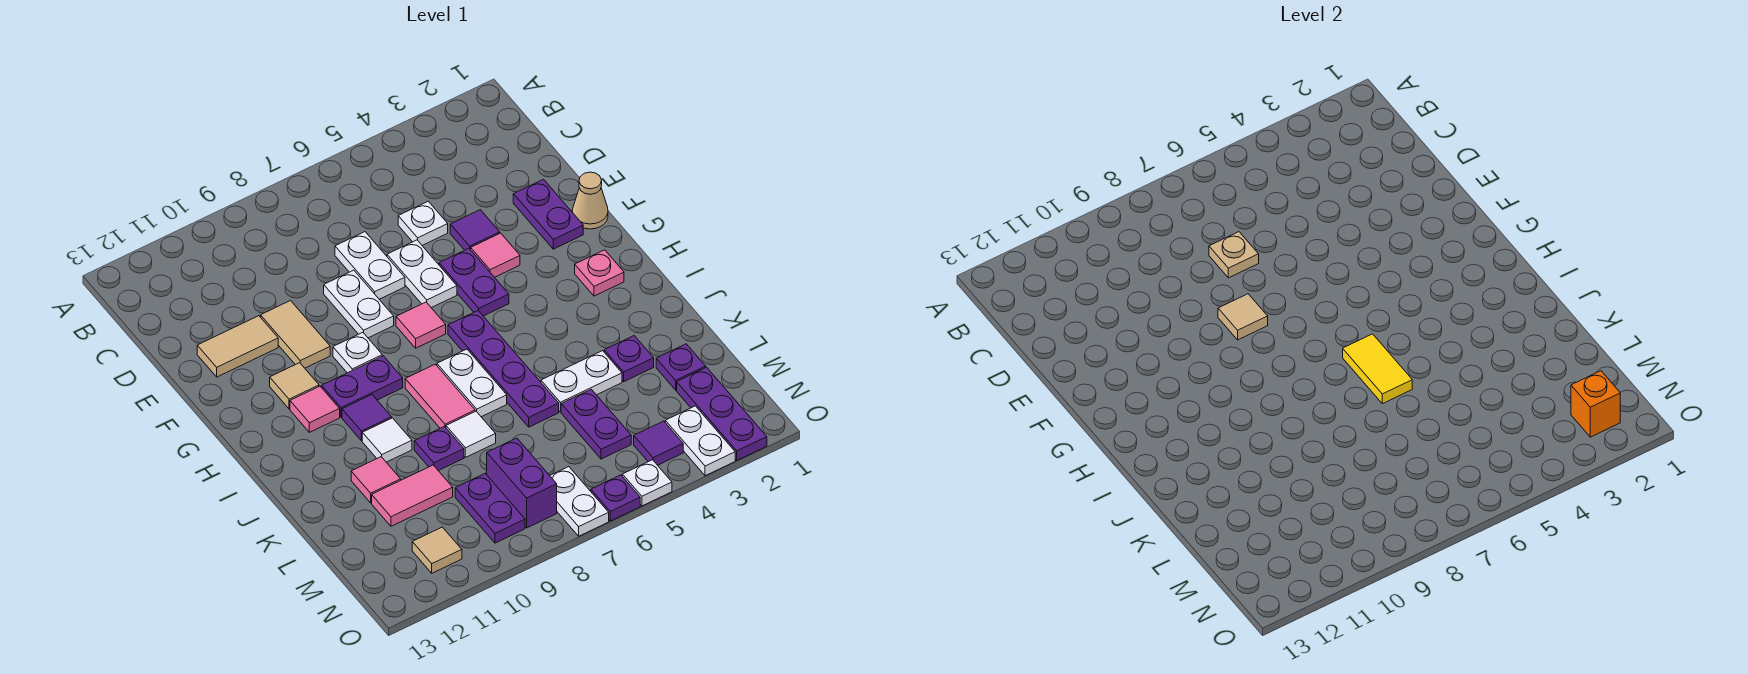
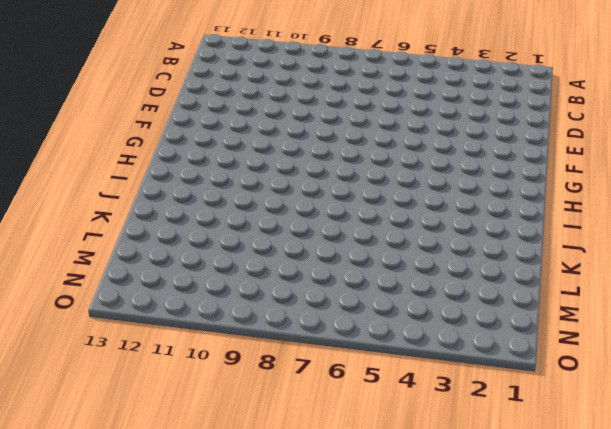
none -> white 1x1 plate [398,201,448,245]
none -> white 1x2 plate [335,232,405,299]
none -> purple 1x2 plate [513,179,583,249]
none -> purple 1x1 tile [450,210,500,250]

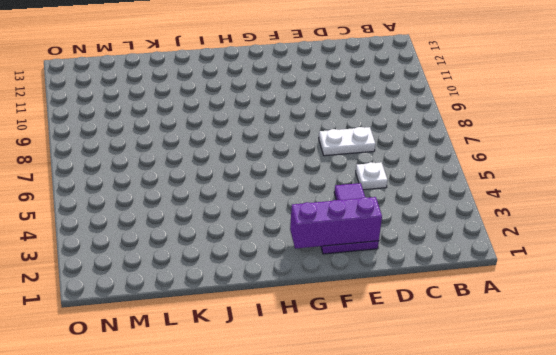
purple 1x3 brick [290,197,382,249] -> none
none -> white 1x2 plate [387,240,457,308]
none -> white 1x2 plate [324,270,394,338]
none -> tan 1x2 tile [261,301,330,368]
none -> tan 1x2 tile [197,316,278,377]

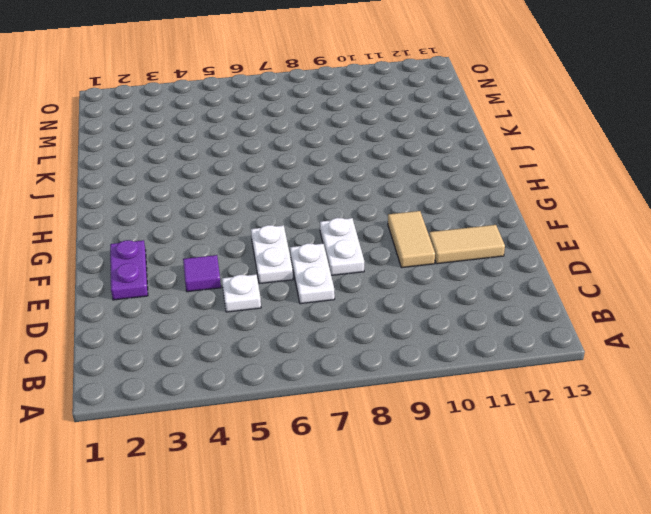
none -> tan 1x1 cone [572,172,608,229]
none -> pink 1x1 tile [471,233,520,277]
none -> purple 1x2 plate [439,248,509,316]
none -> pink 1x1 tile [396,302,446,348]

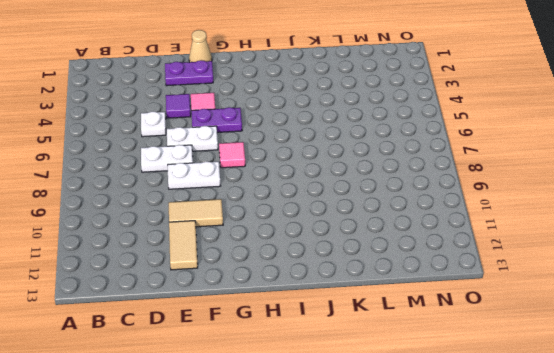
none -> white 1x1 plate [333,333,382,373]
none -> tan 1x1 tile [270,363,319,409]
none -> pink 1x1 plate [575,250,624,296]
none -> purple 1x4 plate [448,311,559,427]

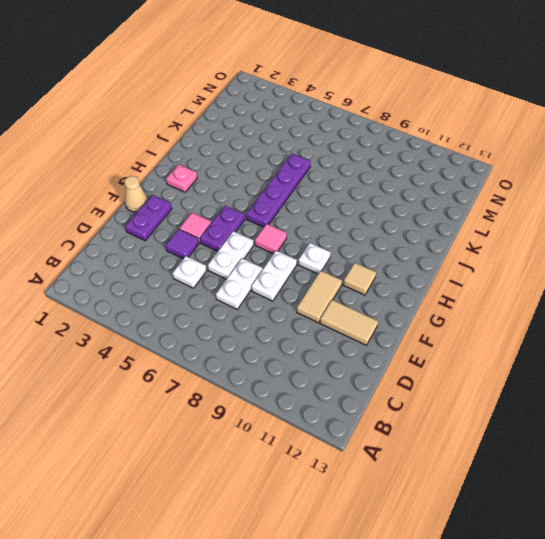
none -> purple 1x2 plate [322,356,403,417]
none -> pink 1x1 tile [290,386,340,432]
none -> white 1x2 plate [437,349,507,417]
none -> pink 1x2 tile [405,364,475,428]

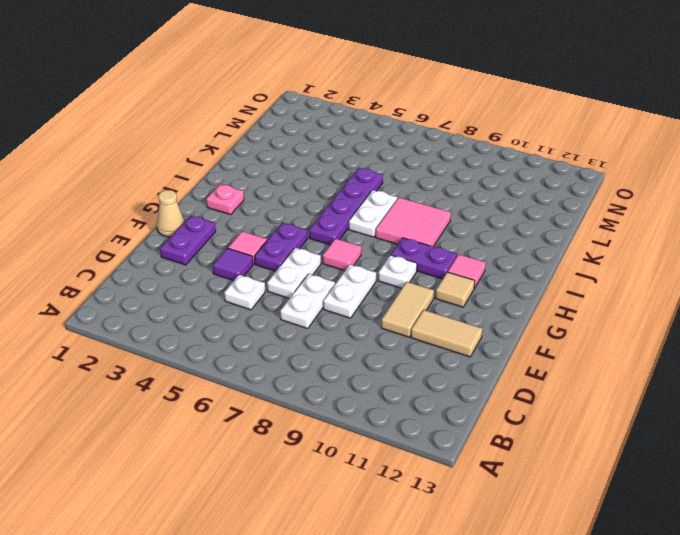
pink 2x2 tile [375,198,451,247] -> pink 1x2 tile [405,364,475,428]
none -> purple 1x1 tile [342,395,392,441]
none -> white 1x1 tile [362,418,412,462]
none -> purple 1x1 plate [604,336,654,382]
none -> white 1x2 plate [541,351,622,412]

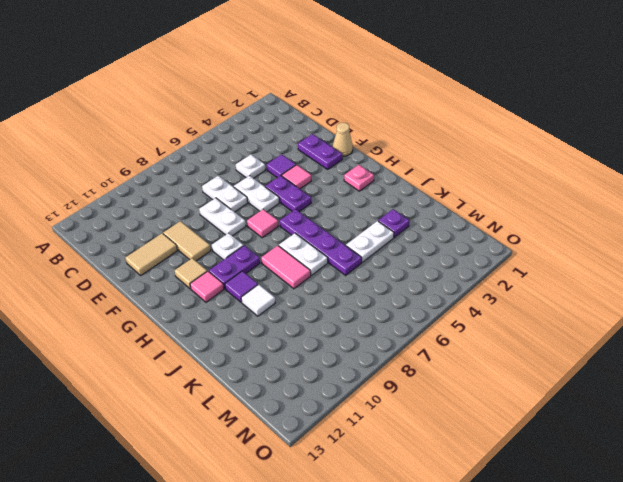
none -> white 1x1 tile [446,411,496,457]
none -> purple 1x1 plate [414,426,464,471]
none -> pink 1x1 tile [351,457,401,503]
none -> purple 1x1 plate [656,344,706,390]

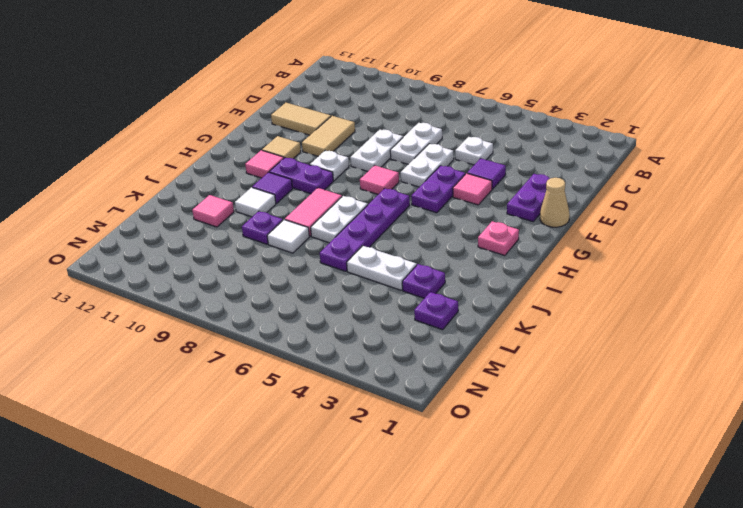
none -> purple 1x2 plate [561,389,631,459]
none -> pink 1x2 tile [372,465,453,526]
none -> purple 1x3 plate [677,367,767,460]
none -> purple 1x2 brick [487,438,557,528]

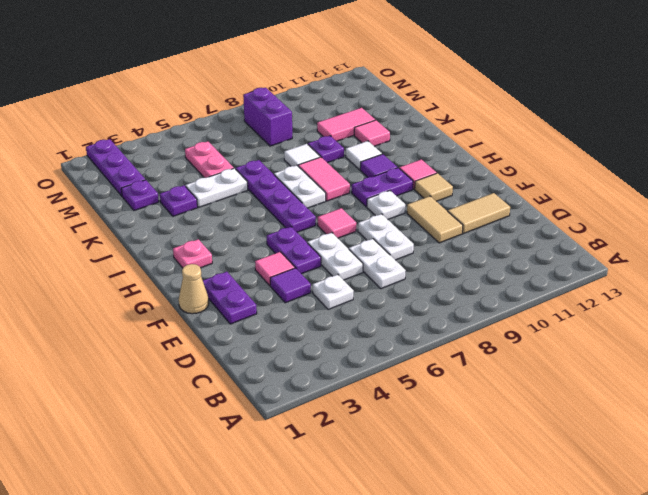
pink 1x2 plate [185,141,234,178] -> purple 1x2 plate [561,389,631,459]
none -> purple 1x2 plate [455,474,525,543]
none -> white 1x2 plate [665,406,735,476]
none -> purple 1x1 tile [634,421,683,465]
none -> white 1x2 plate [550,467,609,536]

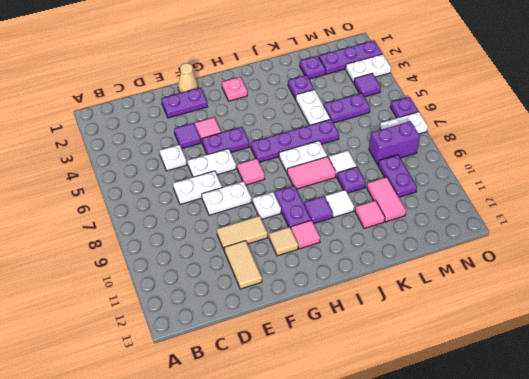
purple 1x2 plate [378,155,417,197] -> purple 1x2 plate turned to [455,474,525,543]
none -> tan 1x1 tile [412,527,462,573]
none -> white 1x1 plate [622,460,672,506]
none -> tan 1x1 plate [1209,232,1259,278]
none -> tan 1x1 tile [1218,294,1268,340]

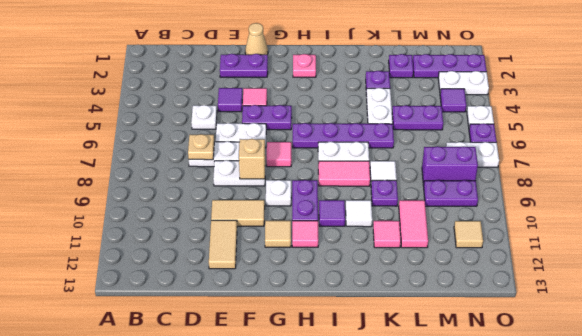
tan 1x1 brick [239,139,265,179] -> tan 1x1 tile [1218,294,1268,340]
none -> yellow 1x2 tile [1343,334,1412,404]
none -> orange 1x1 brick [1571,371,1620,437]

